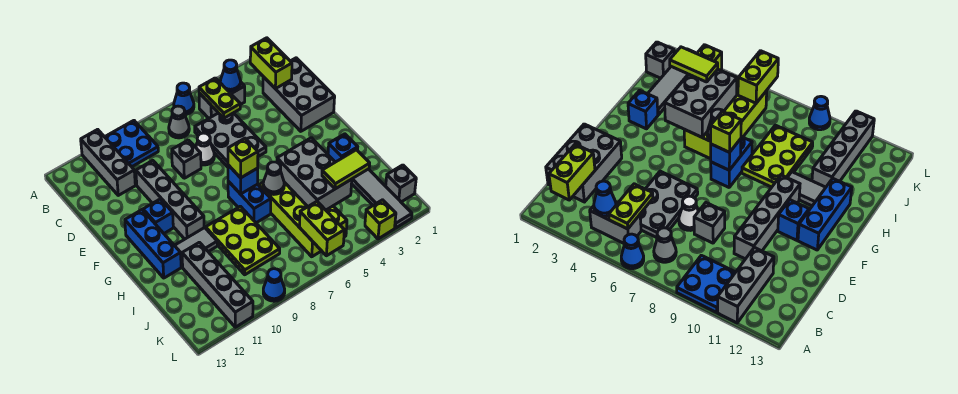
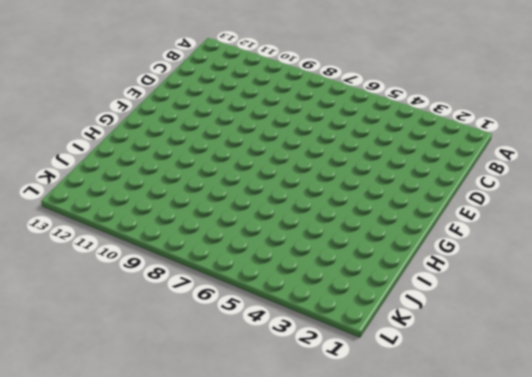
none -> blue 1x1 cone [174,83,194,115]
none -> blue 2x2 plate [105,121,158,167]
none -> grey 1x3 brick [81,129,135,195]
none -> grey 1x2 brick [199,81,245,118]

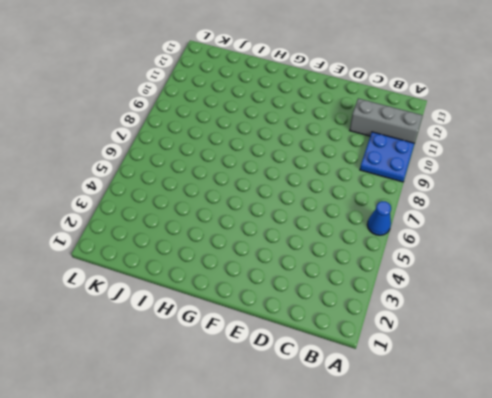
none -> grey 1x2 brick [199,81,245,118]
none -> grey 1x1 cone [169,106,189,138]
none -> grey 2x3 brick [263,58,335,131]
none -> grey 2x3 plate [195,113,266,167]

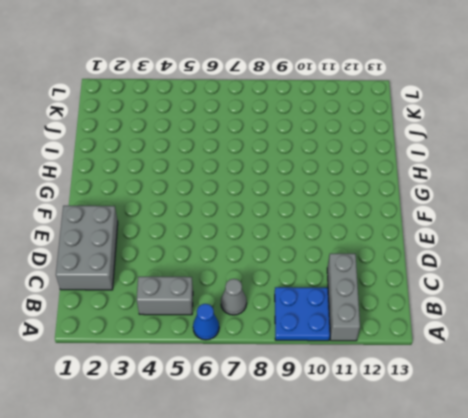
none -> grey 2x3 plate [195,113,266,167]
none -> white 1x1 cone [196,133,214,165]
none -> grey 1x1 brick [172,140,201,178]
none -> grey 1x4 brick [136,161,204,239]

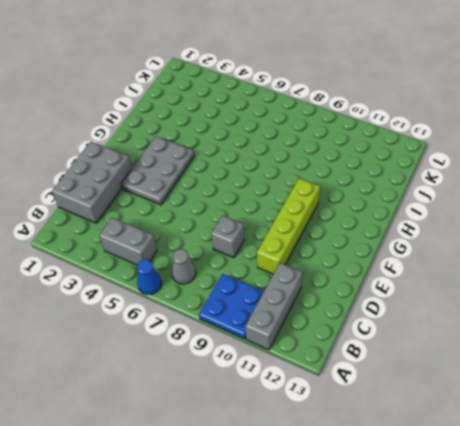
lime 1x4 brick [257,178,320,274] -> grey 1x4 brick [136,161,204,239]
grey 2x3 plate [121,136,194,205] -> grey 2x3 plate moved to [195,113,266,167]
none -> white 1x1 cone [196,133,214,165]
none -> blue 1x1 brick [143,199,173,233]
none -> blue 1x3 brick [125,210,181,278]
none -> blue 1x2 brick [228,181,271,223]

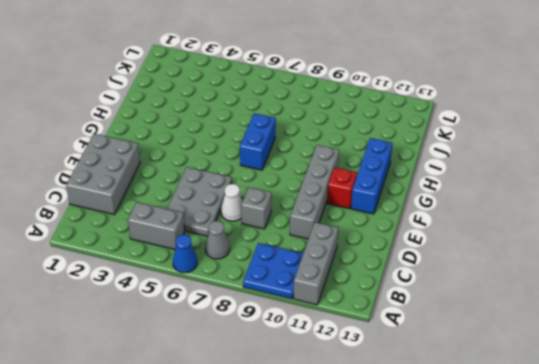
red 1x1 brick [327,167,357,209] -> blue 1x1 brick [143,199,173,233]
none -> blue 1x1 brick [328,134,358,162]
none -> lime 2x4 brick [259,182,347,257]
none -> lime 2x3 plate [206,206,280,275]
none -> grey 1x2 tile [174,228,217,267]

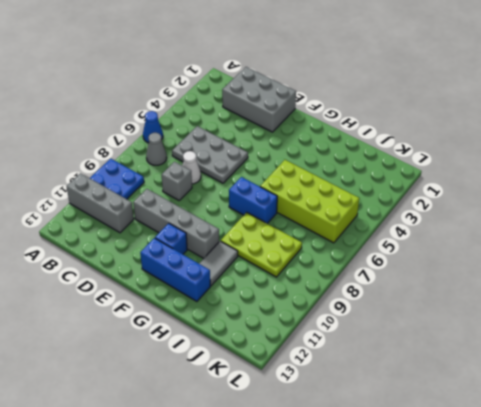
none -> grey 1x2 brick [199,81,245,118]
none -> blue 1x1 brick [328,134,358,162]
none -> grey 1x4 tile [352,169,412,228]
none -> grey 1x4 brick [182,242,253,327]

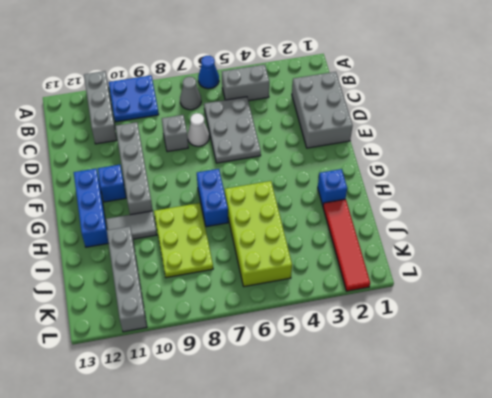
red 1x4 tile [323,199,370,291] -> grey 1x4 tile [352,169,412,228]
none -> grey 1x1 brick [386,165,416,202]
none -> lime 1x1 brick [365,200,396,239]
none -> blue 1x1 cone [263,269,285,301]
none -> lime 1x2 brick [250,38,292,89]

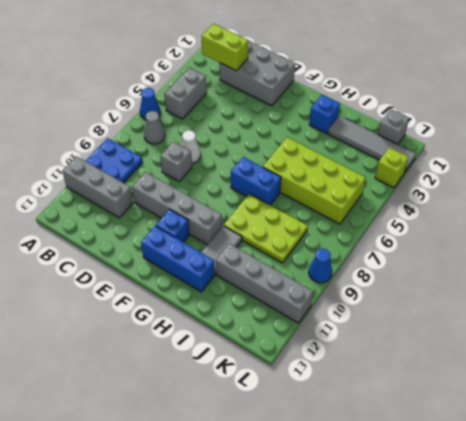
none -> grey 2x3 plate [195,113,266,167]
none -> blue 1x1 cone [220,60,241,92]
none -> lime 1x2 plate [199,78,240,118]
none -> blue 1x1 brick [228,165,258,194]

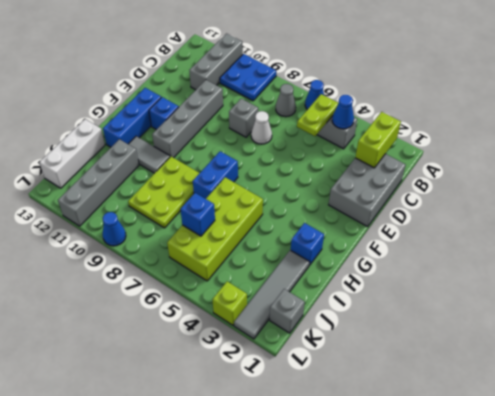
white 1x3 brick [39,119,105,188] -> none
blue 1x1 brick [180,193,215,236] -> blue 1x1 brick moved to [228,165,258,194]
none -> grey 2x3 plate [195,113,266,167]
none -> grey 2x3 brick [277,138,352,210]
none -> grey 1x1 cone [263,162,284,194]
none -> lime 1x2 brick [299,201,344,256]

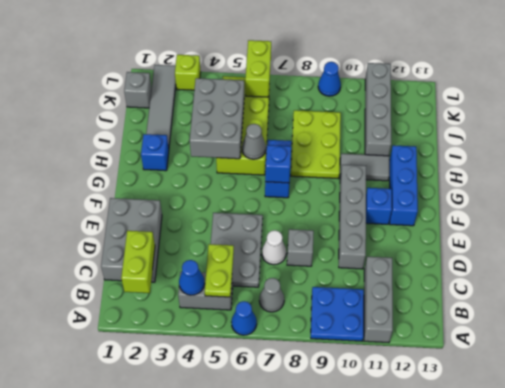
none -> lime 1x1 brick [228,138,258,178]
none -> lime 1x2 tile [322,150,370,189]

